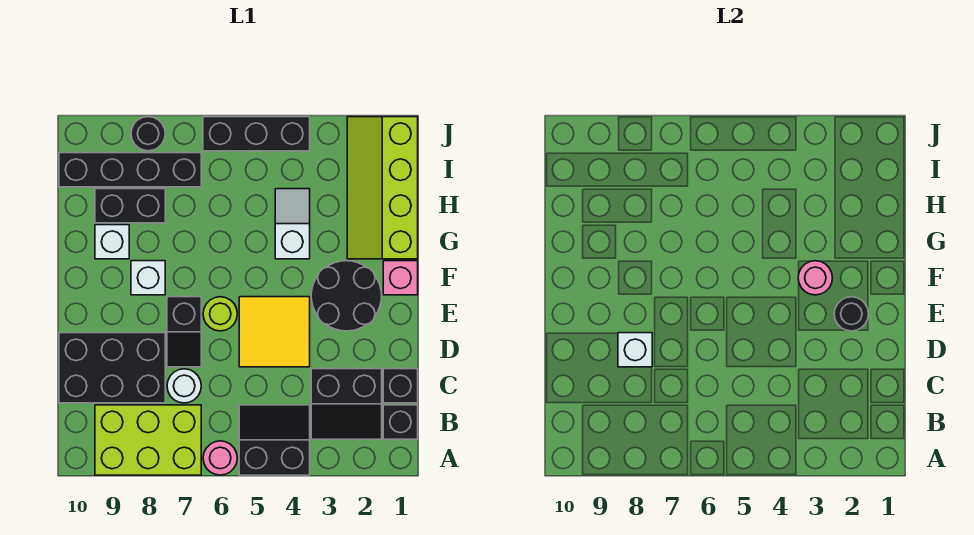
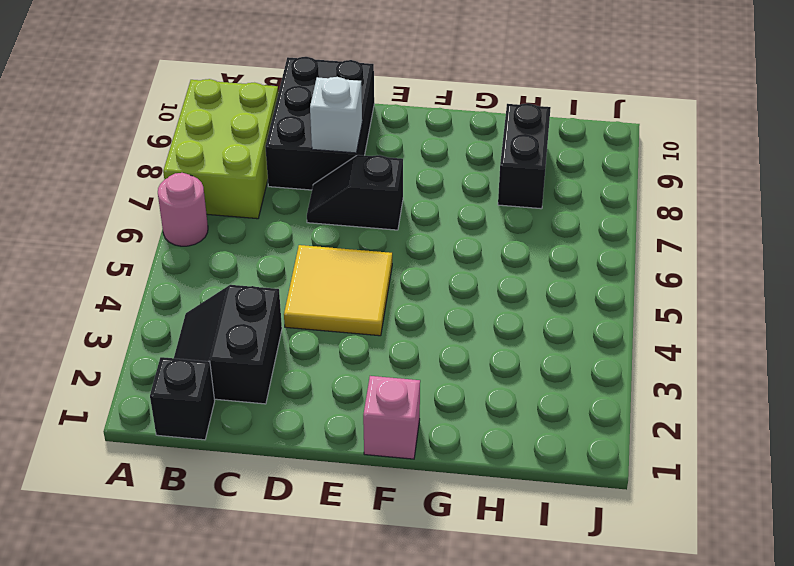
none -> black 2x2 slope [239,405,310,475]
none -> black 1x1 brick [383,369,418,403]
none -> white 1x1 round brick [167,369,201,403]

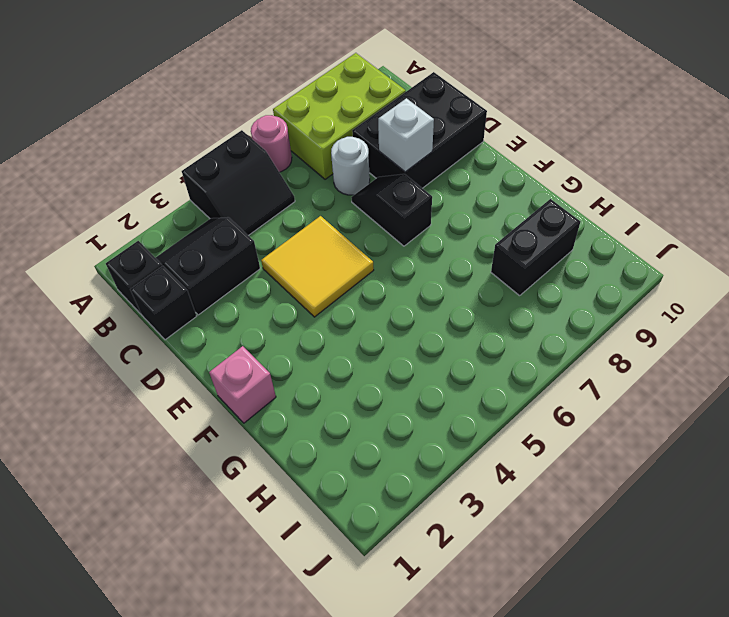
none -> black 2x2 round brick [311,261,382,331]
none -> lime 1x1 round brick [203,297,237,331]
none -> white 1x1 brick [131,261,165,295]

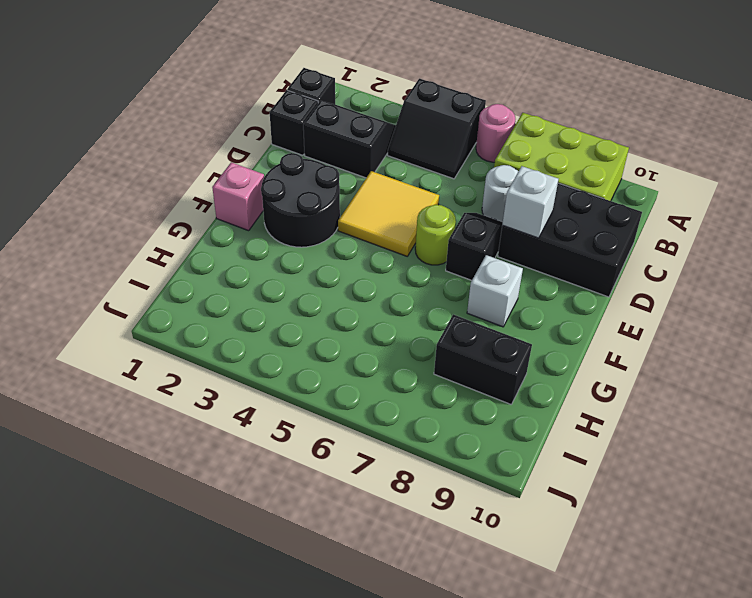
none -> lime 2x4 slope [347,117,418,259]
none -> white 1x2 slope [275,189,310,259]
none -> white 1x1 brick [95,225,129,259]

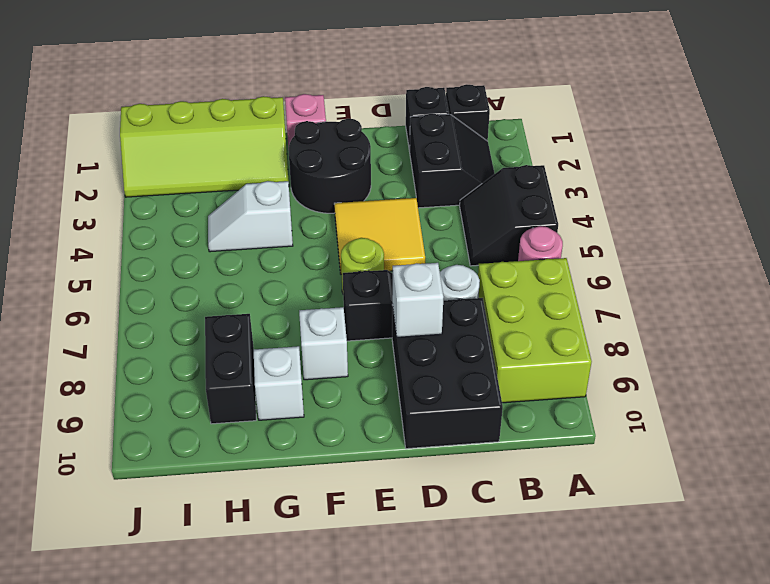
none -> black 1x4 brick [59,153,201,187]
none -> black 1x3 brick [203,117,310,151]
none -> black 1x1 round brick [131,117,165,151]

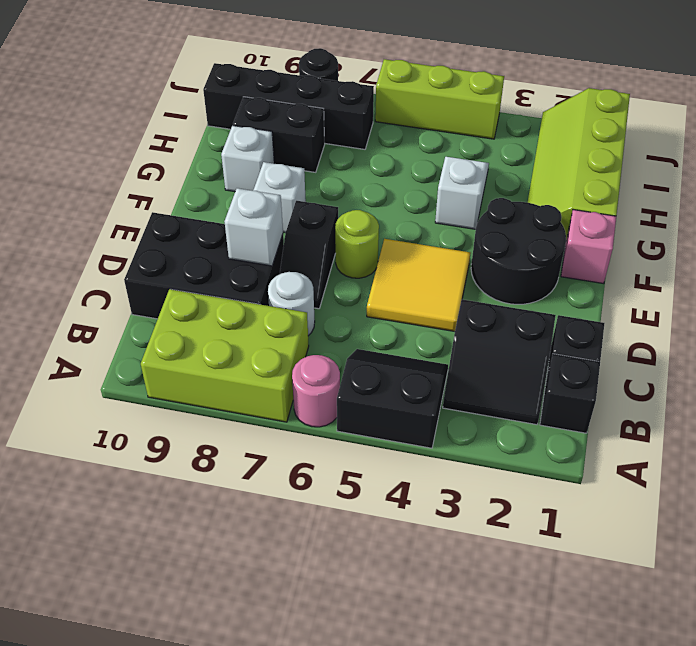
lime 1x3 brick [375,59,504,139] -> black 1x3 brick [203,117,310,151]
none -> black 1x1 round brick [834,297,869,331]
none -> pink 1x1 round brick [798,261,832,295]

